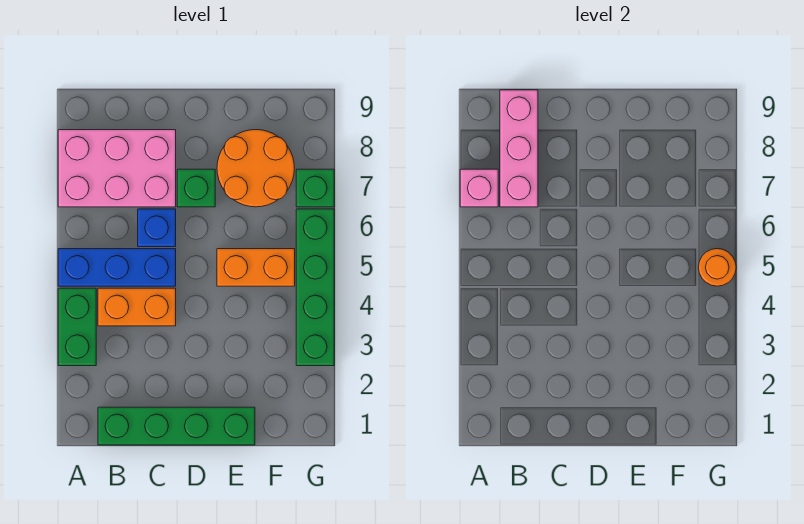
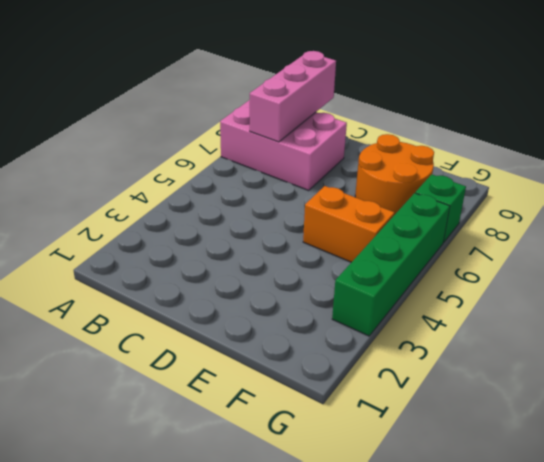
none -> green 1x2 brick [58,288,96,366]
none -> blue 1x3 brick [58,249,176,286]
none -> green 1x4 brick [98,407,255,445]

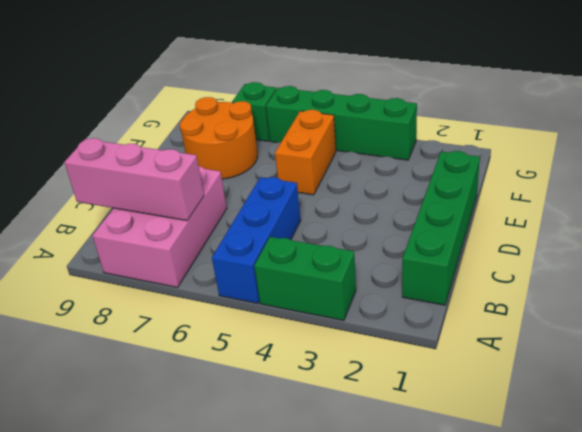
none -> orange 1x2 brick [98,288,176,326]
none -> blue 1x1 brick [138,209,176,247]
none -> green 1x1 brick [177,169,215,207]

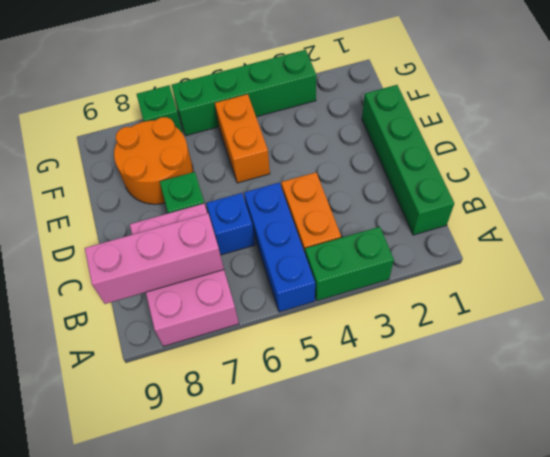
none -> pink 1x1 brick [460,169,498,207]
none -> orange 1x1 round brick [698,249,736,286]

